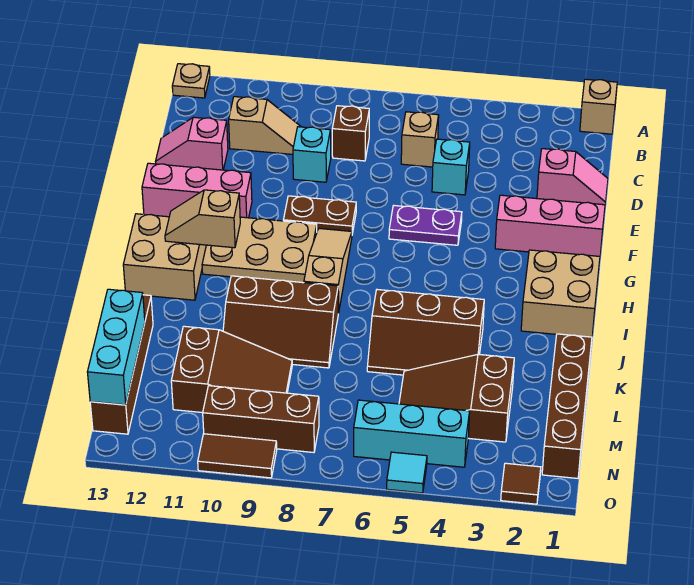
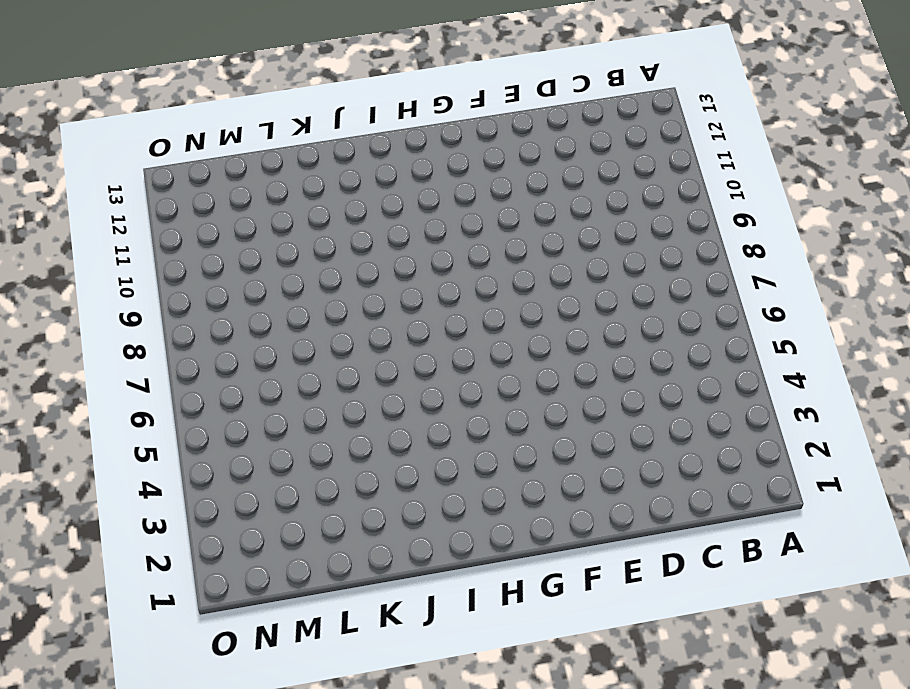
none -> tan 1x1 brick [580,79,617,134]
none -> tan 1x1 plate [172,64,210,98]
none -> tan 1x1 brick [401,112,439,167]
none -> brown 1x1 brick [332,106,369,161]

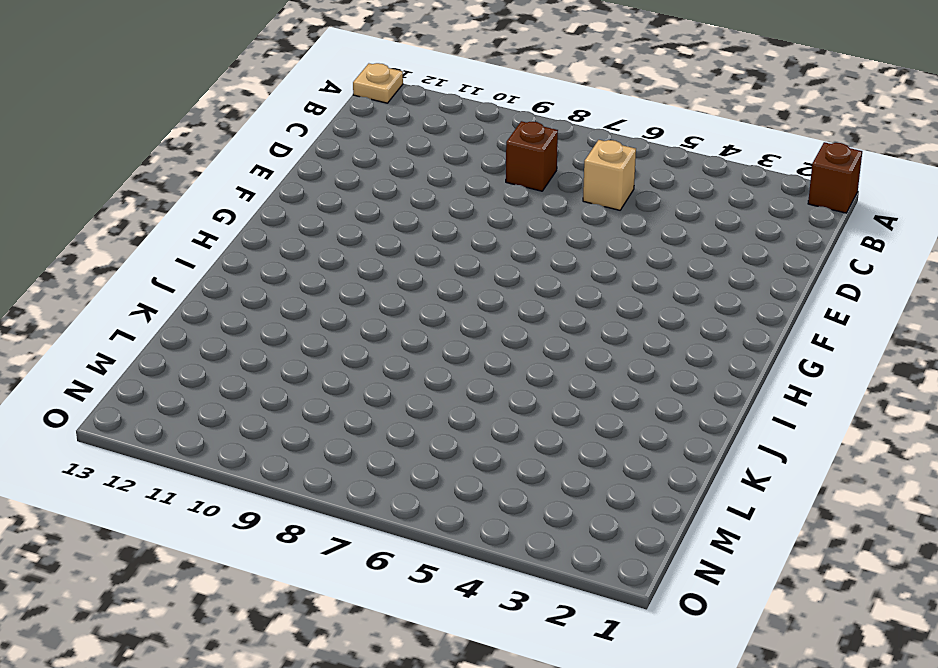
brown 1x1 brick [808,142,862,213] -> tan 1x1 brick [580,79,617,134]
none -> tan 1x2 slope [229,97,301,154]
none -> pink 1x2 slope [537,149,608,205]
none -> cyan 1x1 brick [432,139,470,195]
none -> cyan 1x1 brick [293,127,331,182]

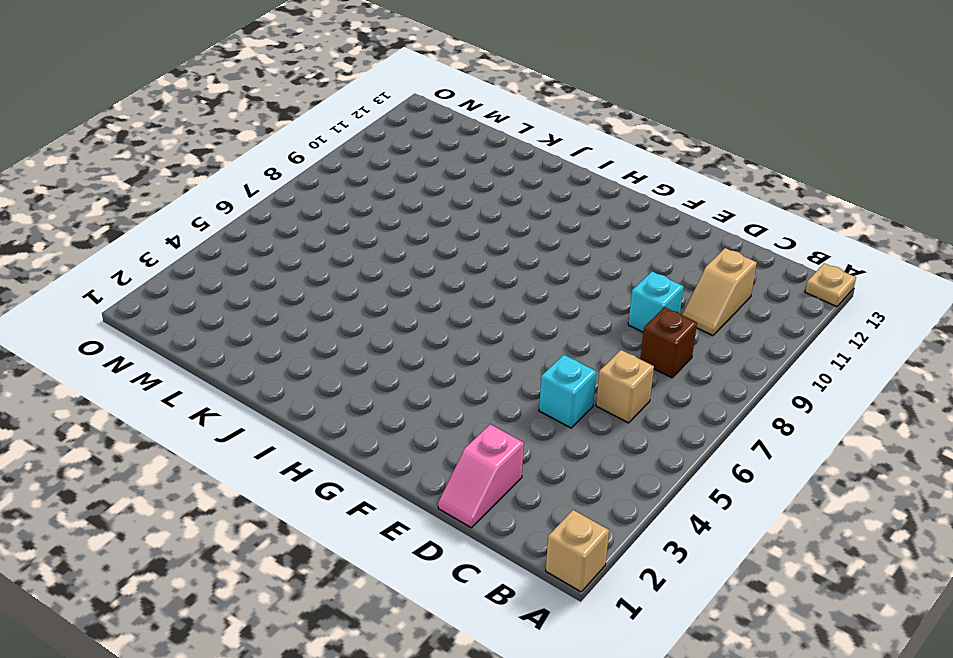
none -> pink 1x2 slope [156,117,228,170]
none -> pink 1x3 brick [495,195,605,256]
none -> purple 1x2 plate [389,205,462,245]
none -> brown 1x2 plate [283,196,356,234]

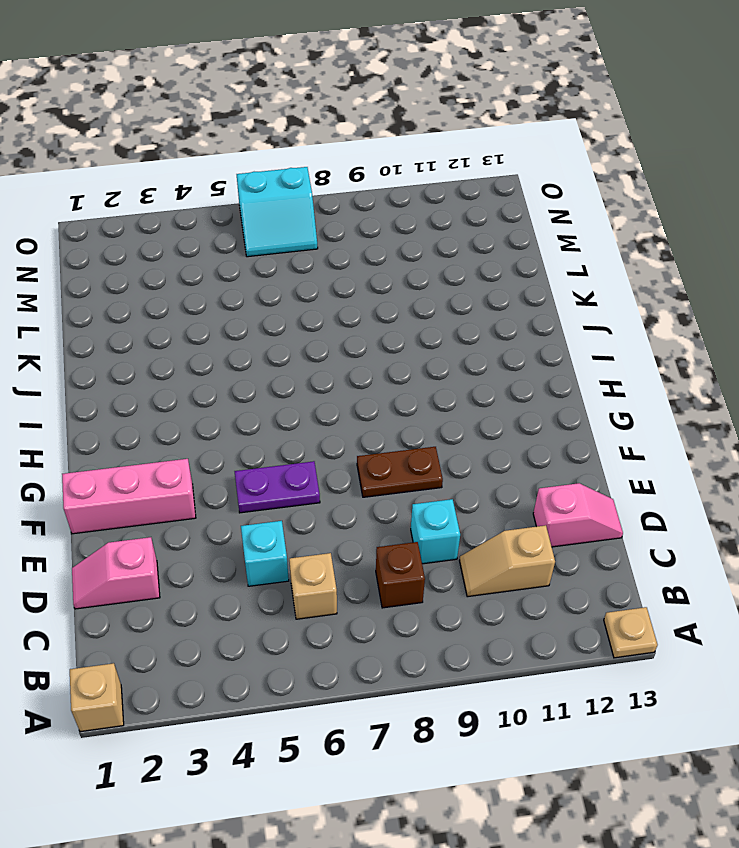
cyan 2x2 slope [237,167,318,257] -> cyan 1x3 brick [354,400,470,467]
none -> pink 1x3 brick [142,163,252,218]
none -> tan 1x3 slope [304,229,352,313]
none -> tan 2x3 plate [202,217,317,283]
none -> tan 2x2 brick [521,250,600,337]

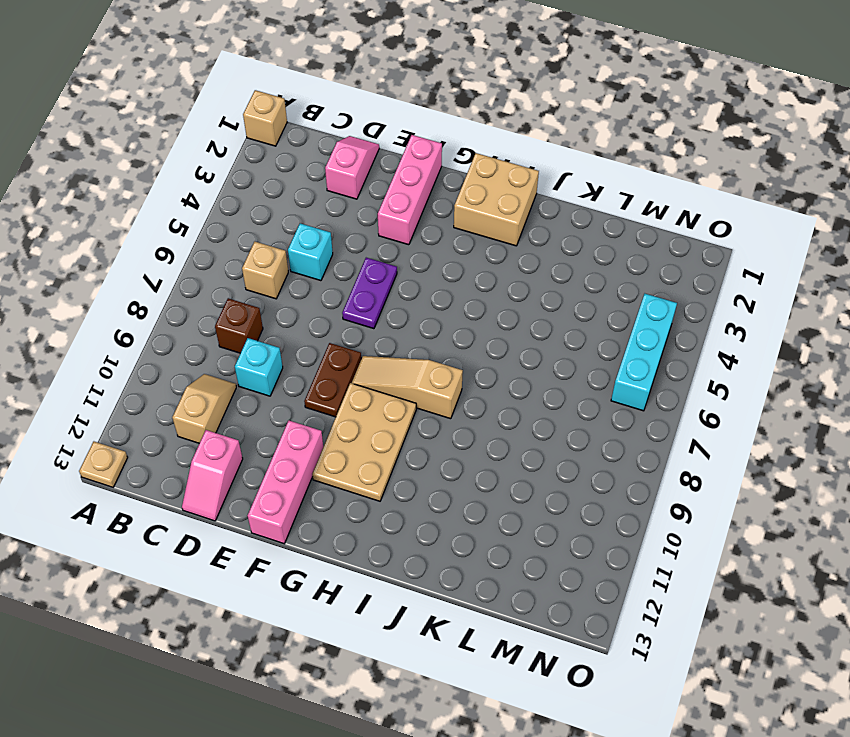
none -> tan 2x2 brick [123,214,206,300]
none -> brown 2x3 slope [367,290,484,375]
none -> brown 2x3 slope [223,276,338,368]
none -> brown 1x4 brick [542,334,592,478]

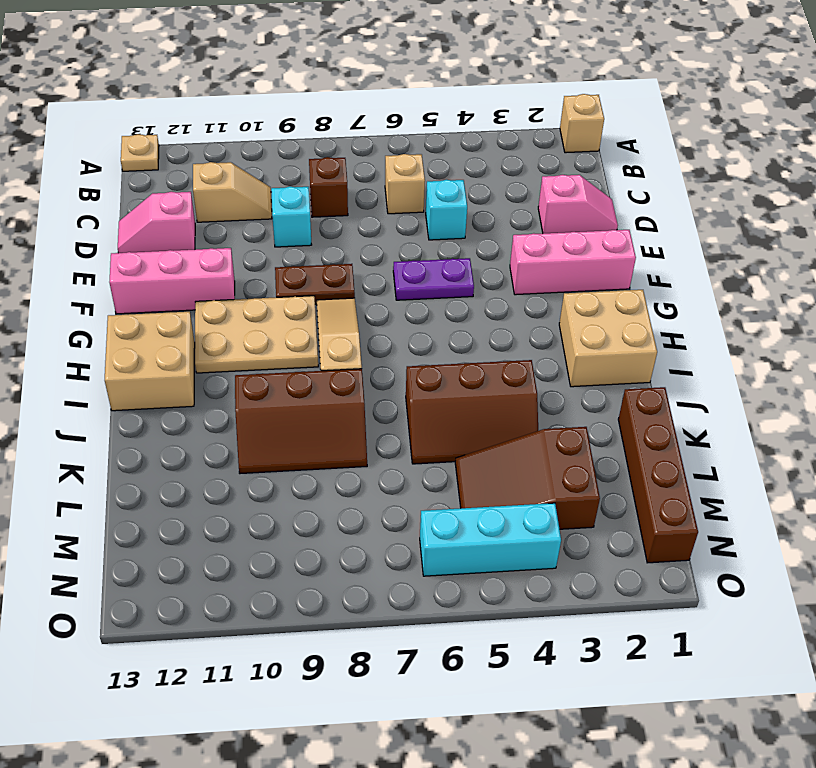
none -> brown 1x4 brick [90,295,153,434]
none -> brown 2x3 slope [171,326,292,413]
none -> brown 1x3 brick [203,386,319,453]
none -> brown 1x1 tile [501,463,541,504]

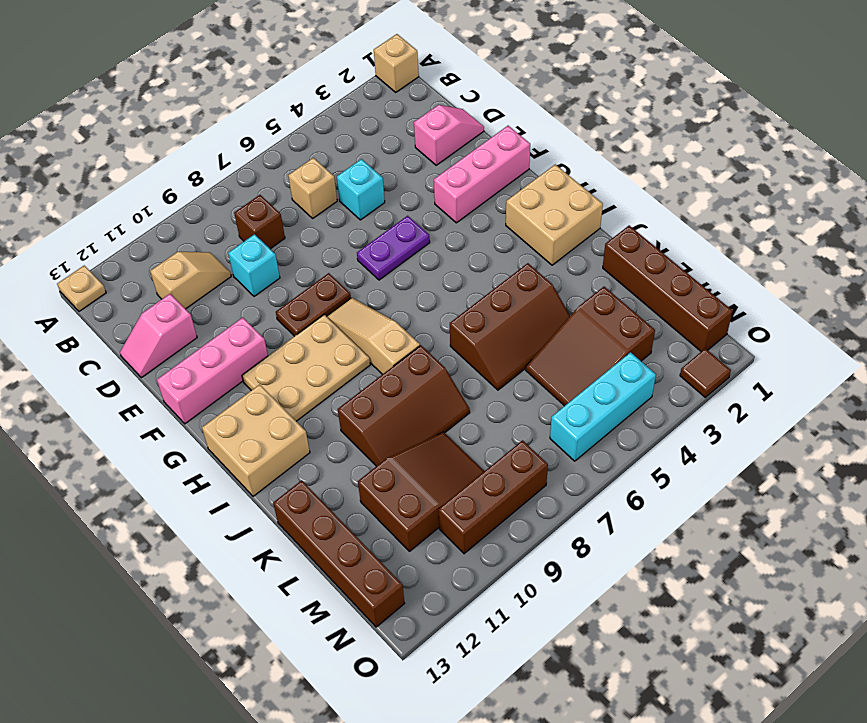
none -> cyan 1x1 tile [387,452,427,493]
none -> brown 1x2 tile [198,434,277,478]
none -> tan 1x2 slope [165,190,240,248]
none -> cyan 1x3 brick [87,289,145,405]

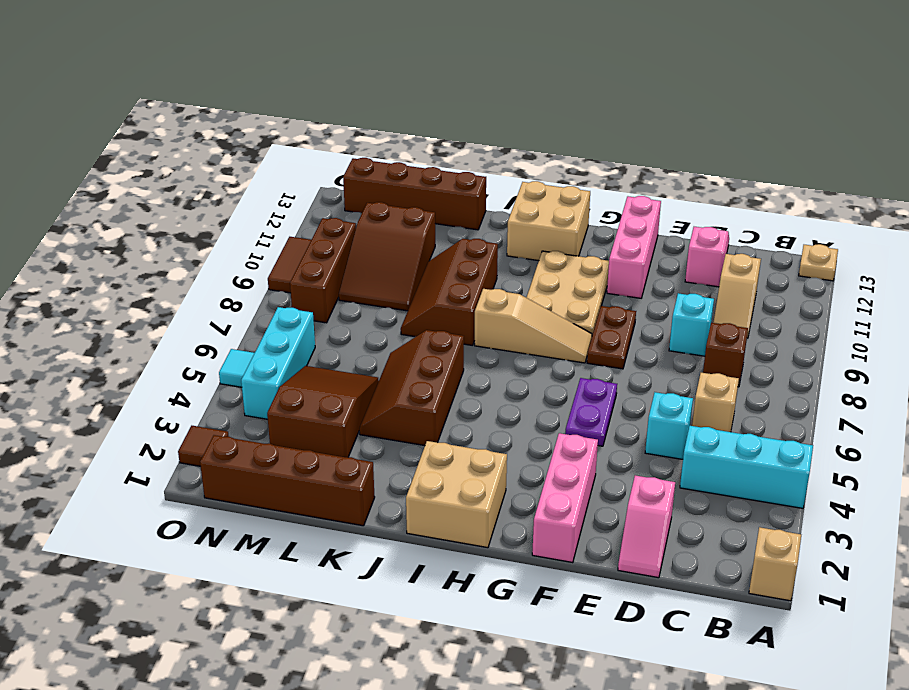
cyan 1x3 brick [680,426,813,508] -> cyan 1x3 brick moved to [87,289,145,405]
none -> tan 1x2 slope [165,190,240,248]

